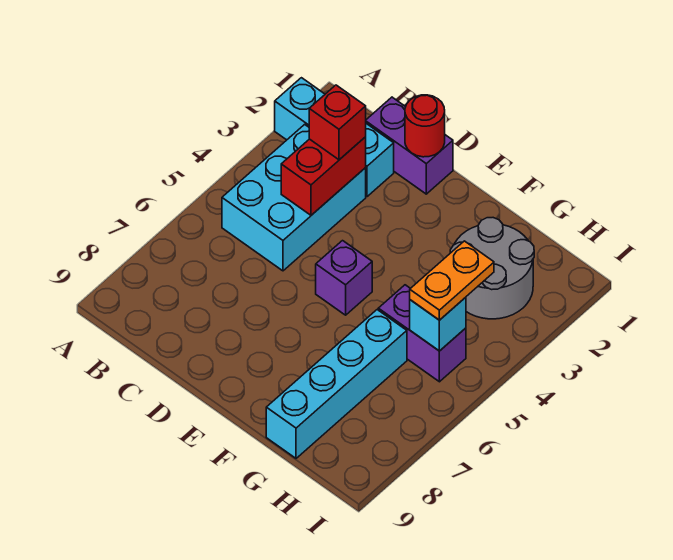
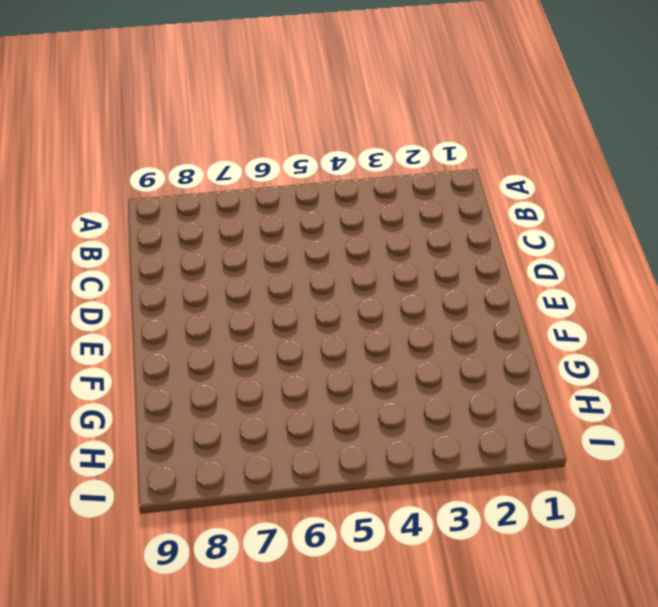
none -> cyan 1x3 brick [275,78,394,197]
none -> cyan 2x3 brick [222,124,366,271]
none -> purple 1x2 brick [366,97,453,194]

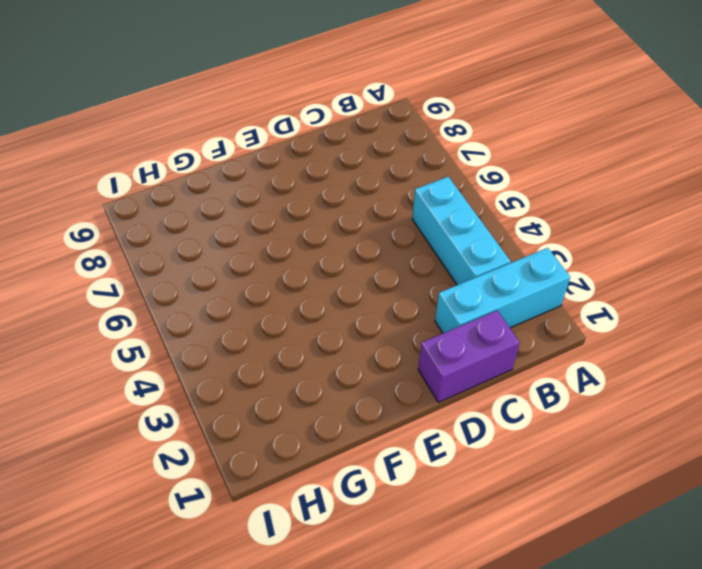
cyan 1x3 brick [412,177,510,285] -> cyan 2x3 brick [222,124,366,271]
none -> purple 1x1 brick [316,241,372,315]
none -> grey 2x2 round brick [450,218,534,319]
none -> purple 1x2 brick [378,285,466,382]

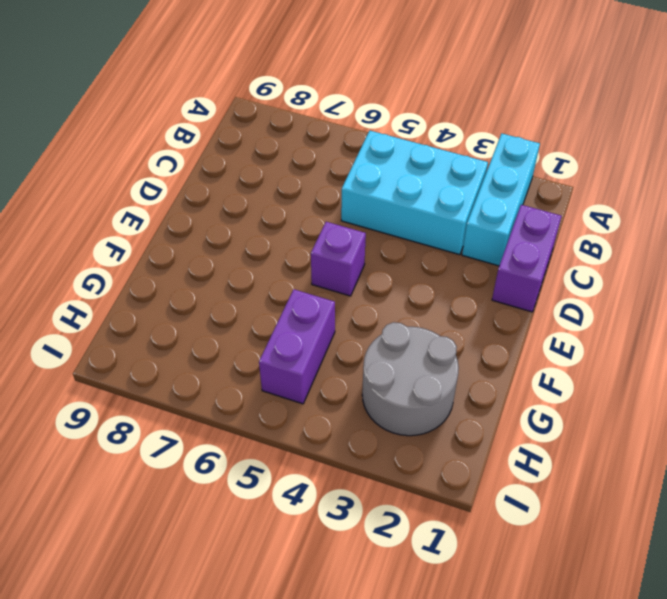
none -> cyan 1x4 brick [266,310,407,458]
none -> red 1x2 brick [281,137,366,215]
none -> red 1x1 round brick [405,95,445,157]

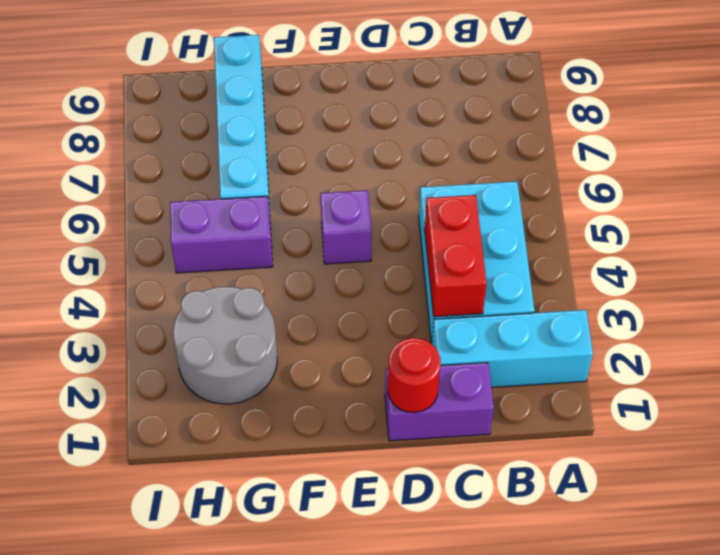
none -> cyan 1x1 brick [410,297,466,351]
none -> red 1x1 brick [309,85,366,160]
none -> orange 1x2 plate [410,241,494,320]

